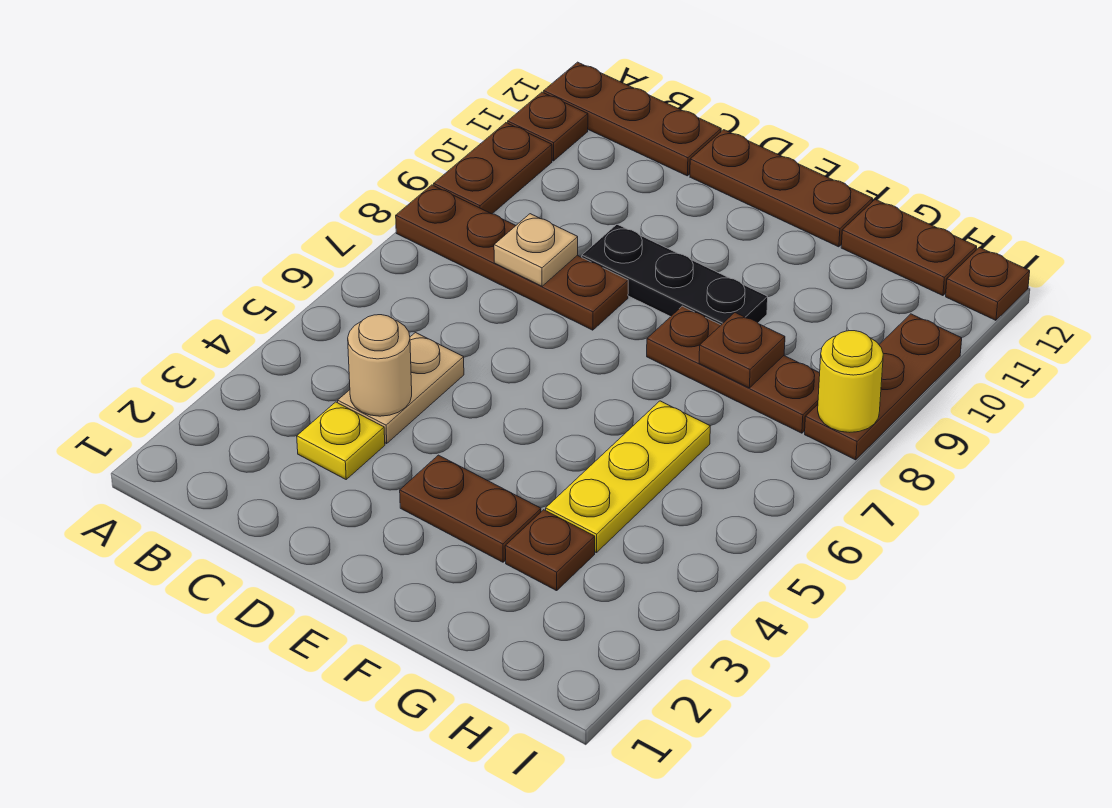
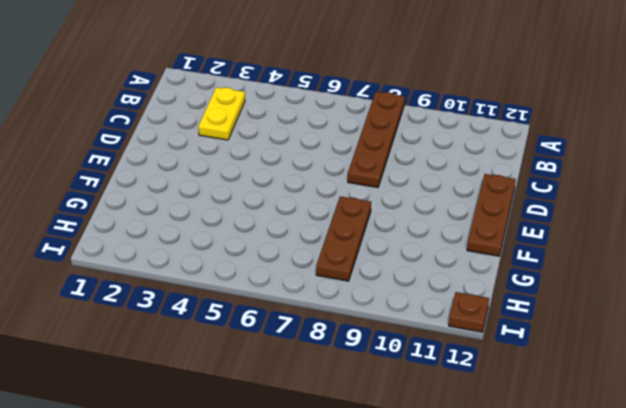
yellow 1x2 plate [198,87,245,140] -> yellow 1x1 plate [297,402,385,479]
none -> brown 1x2 plate [434,123,552,214]
none -> brown 1x1 plate [508,92,588,161]
none -> brown 1x3 plate [544,62,721,176]

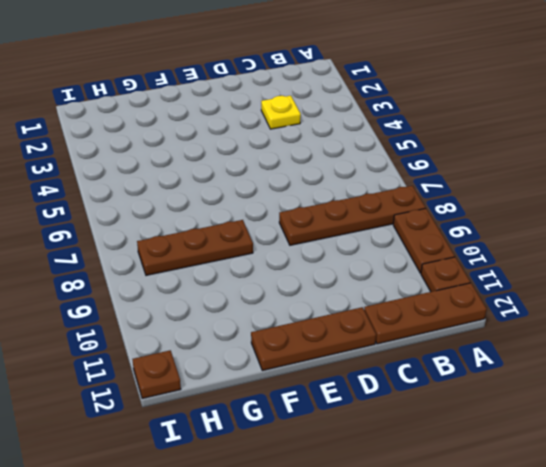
none -> tan 1x2 plate [338,333,464,443]
none -> black 1x3 plate [582,224,768,325]
none -> brown 1x2 plate [400,455,541,562]

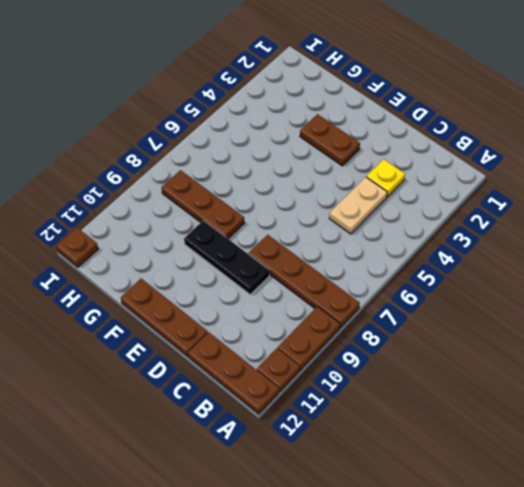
none -> brown 1x1 plate [505,510,595,591]
none -> yellow 1x3 plate [546,401,710,553]
none -> brown 1x2 plate [841,199,977,296]

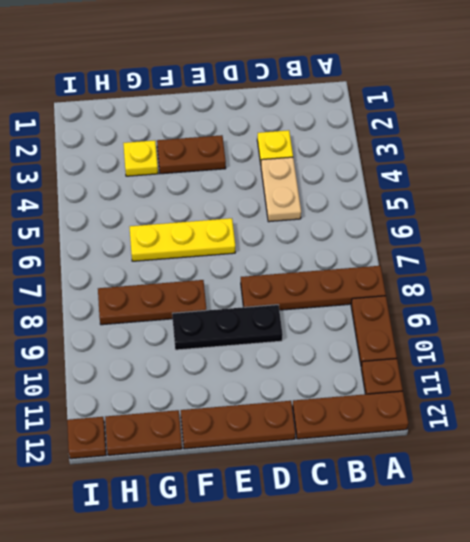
yellow 1x3 plate [130,218,235,261] -> yellow 1x3 plate turned to [546,401,710,553]
yellow 1x1 plate [123,140,158,176] -> brown 1x1 plate [505,510,595,591]
none -> brown 1x3 plate [805,314,962,460]
none -> tan 1x1 round brick [348,315,412,416]
none -> tan 1x1 plate [494,214,578,286]

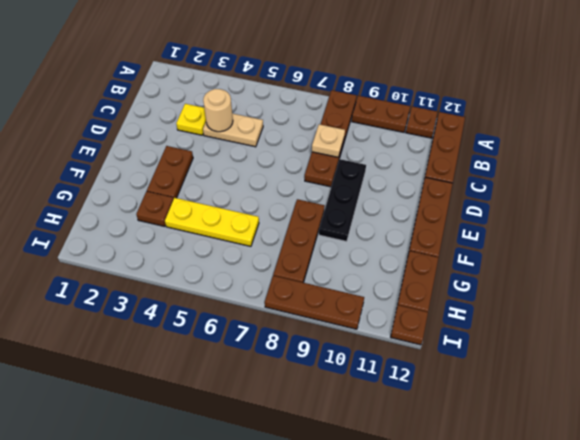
none -> brown 1x1 plate [699,313,785,388]
none -> yellow 1x1 round brick [818,331,883,432]

